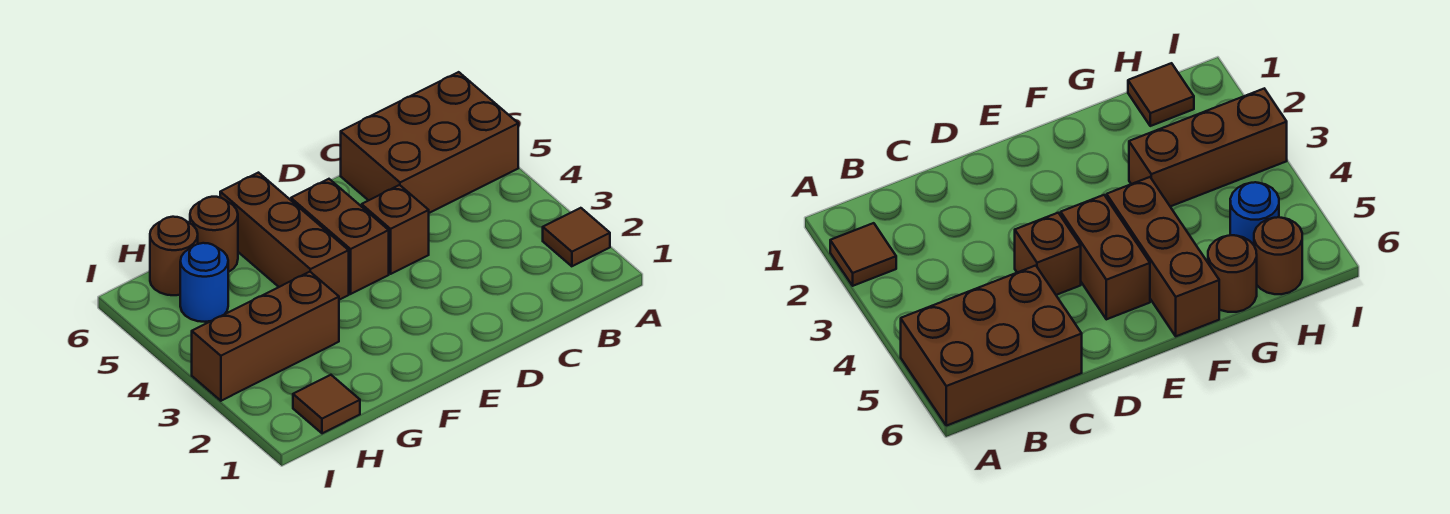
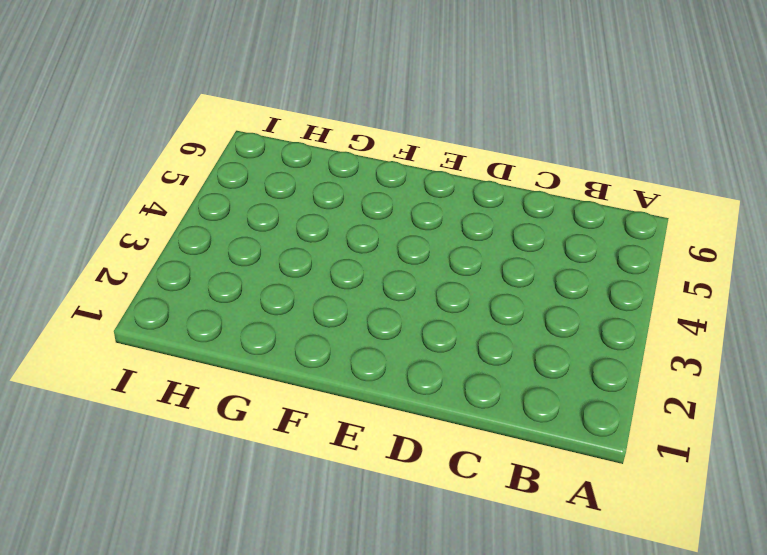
none -> brown 1x1 tile [543,208,610,266]
none -> brown 2x3 brick [341,72,518,213]

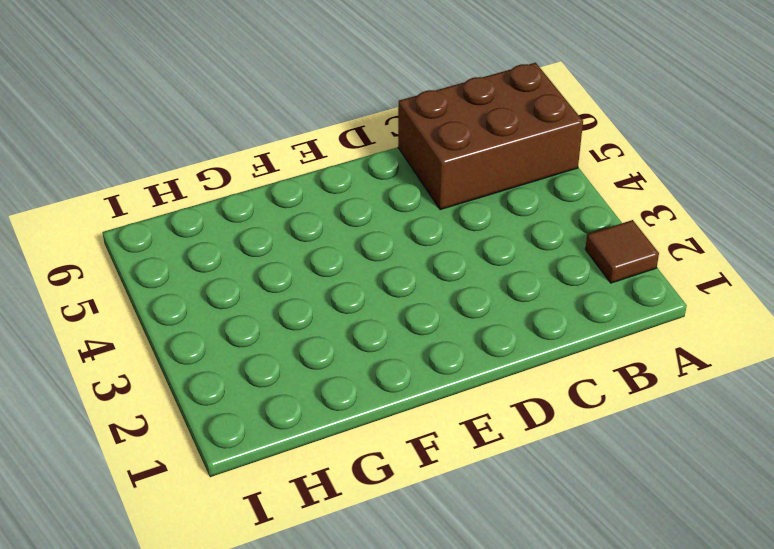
none -> brown 1x1 brick [362,185,429,274]
none -> brown 1x2 brick [291,179,389,294]

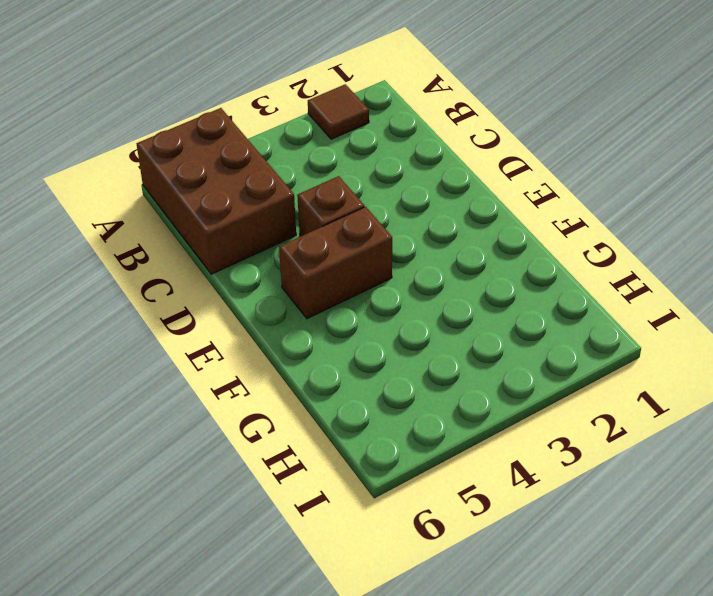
none -> brown 1x3 brick [220,173,349,300]
none -> brown 1x3 brick [192,272,339,401]

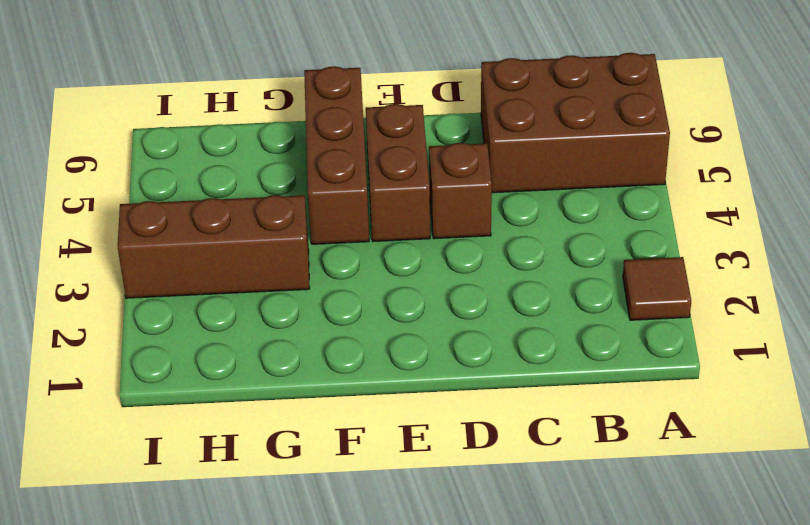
none -> brown 1x1 round brick [190,197,238,272]
none -> brown 1x1 tile [293,375,360,433]

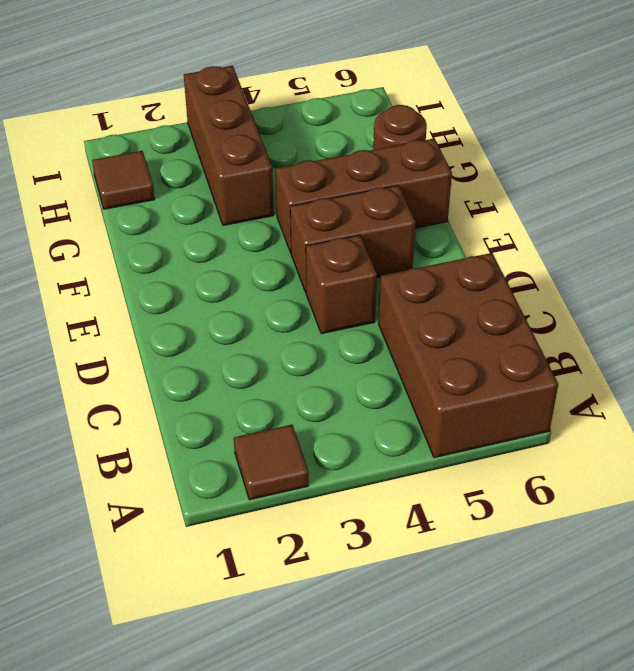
none -> blue 1x1 round brick [180,243,228,322]
none -> brown 1x1 round brick [150,217,198,295]

